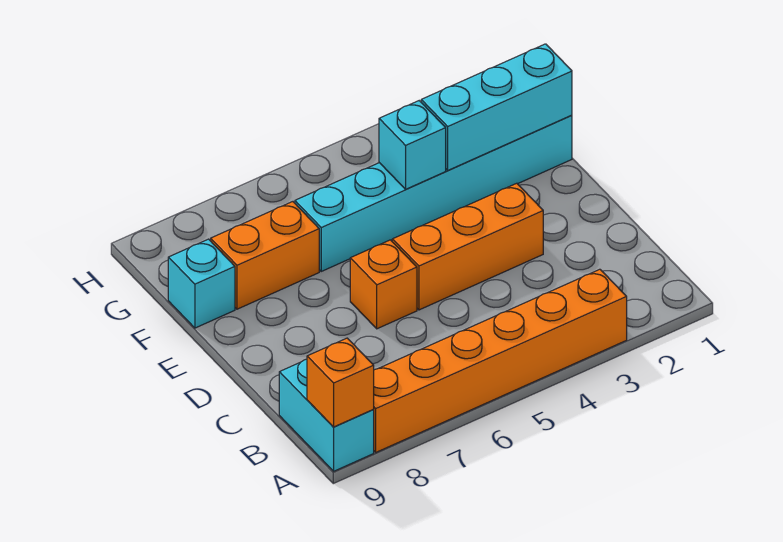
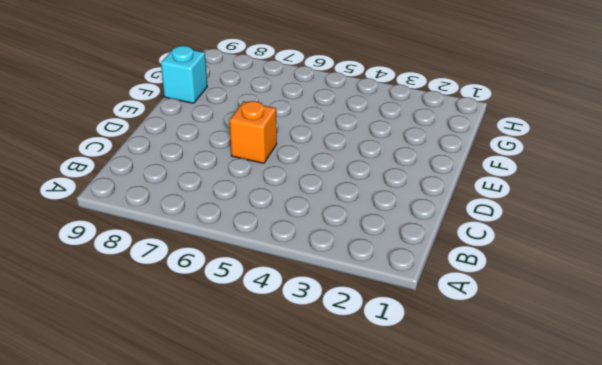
none -> orange 1x6 brick [374,269,627,452]
none -> cyan 1x2 brick [279,359,374,471]

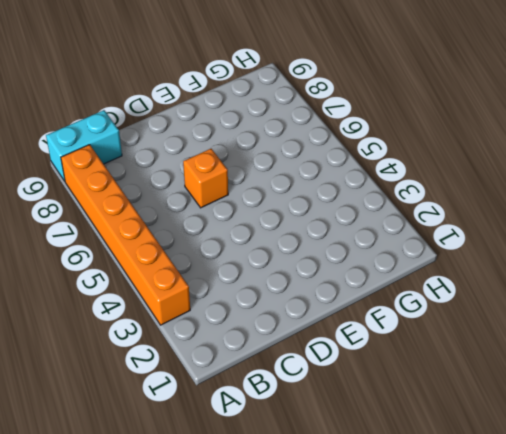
none -> orange 1x3 brick [392,183,543,310]
none -> cyan 1x6 brick [295,115,572,271]

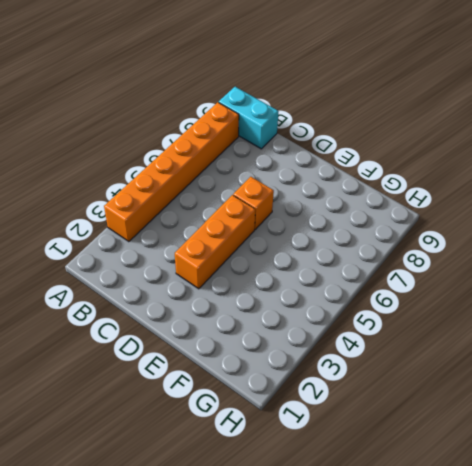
none -> cyan 1x6 brick [295,115,572,271]
none -> orange 1x2 brick [211,202,319,309]

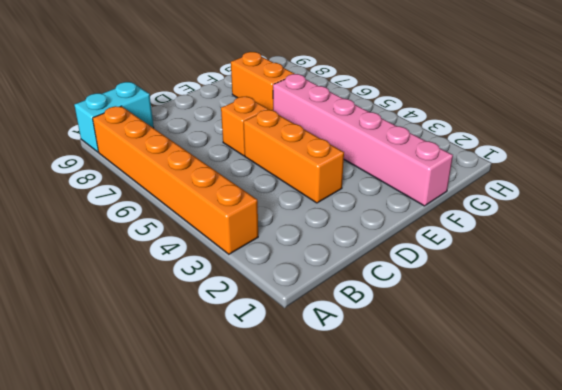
pink 1x6 brick [273,74,453,206] -> cyan 1x6 brick [295,115,572,271]
none -> cyan 1x1 brick [168,239,235,328]
none -> orange 1x1 brick [307,338,374,427]

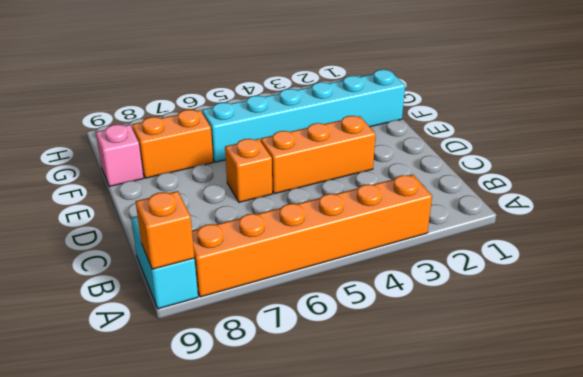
pink 1x1 brick [96,124,143,187] -> cyan 1x1 brick [168,239,235,328]
none -> cyan 1x3 brick [421,44,572,170]
none -> cyan 1x1 brick [379,101,446,189]

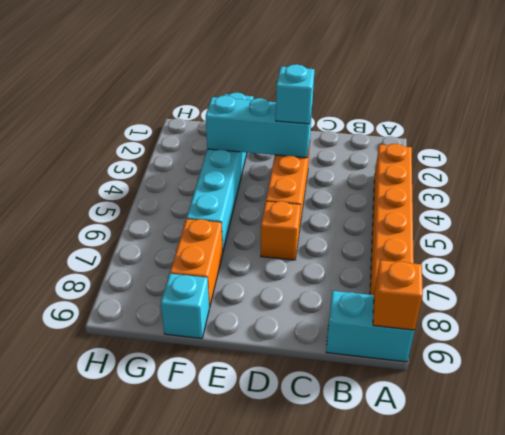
cyan 1x3 brick [206,96,312,158] -> cyan 1x3 brick turned to [421,44,572,170]
cyan 1x1 brick [276,64,315,124] -> cyan 1x1 brick moved to [379,101,446,189]

